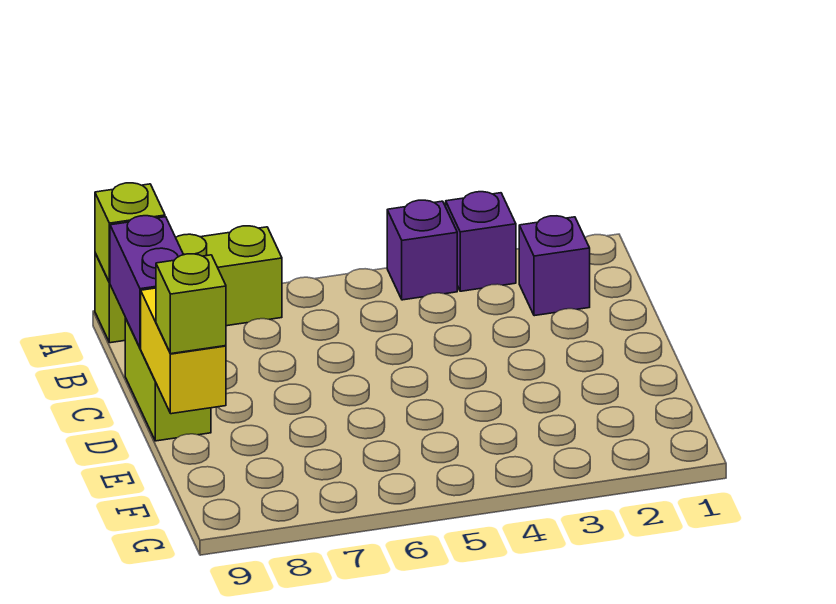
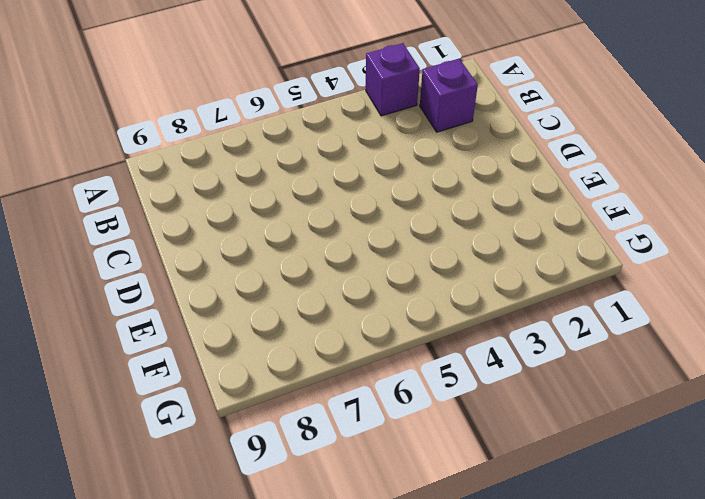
none -> purple 1x1 brick [387,200,457,300]
none -> lime 1x3 brick [95,226,282,343]

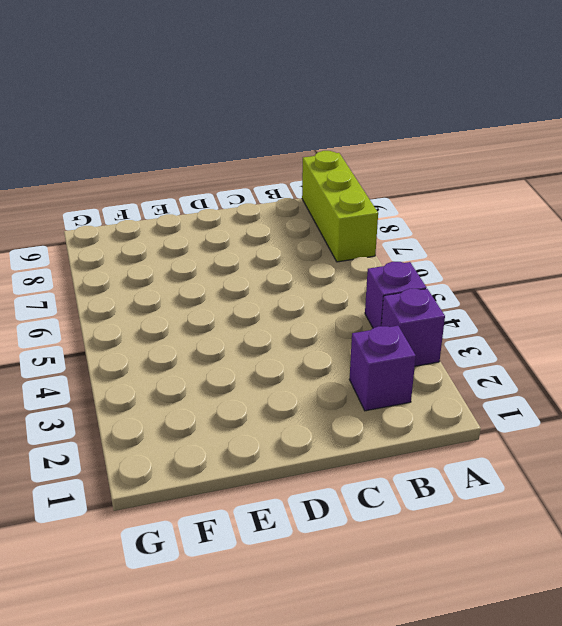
none -> lime 1x2 brick [125,318,211,441]
none -> lime 1x1 brick [95,183,165,283]

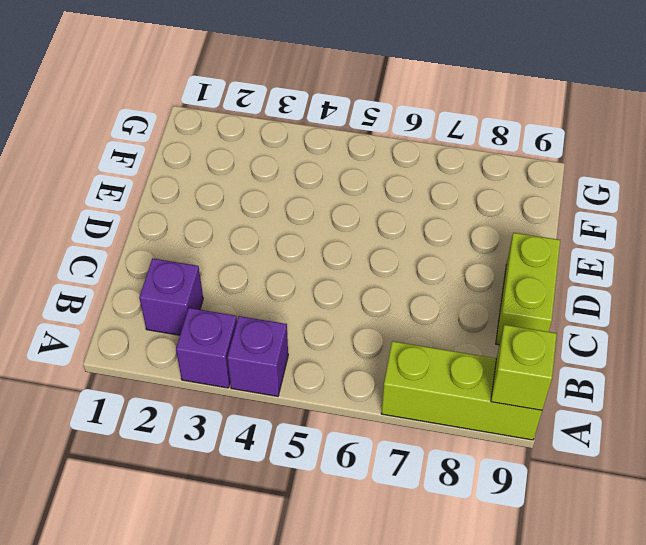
none -> purple 1x2 brick [110,216,183,348]
none -> yellow 1x2 brick [141,288,226,414]

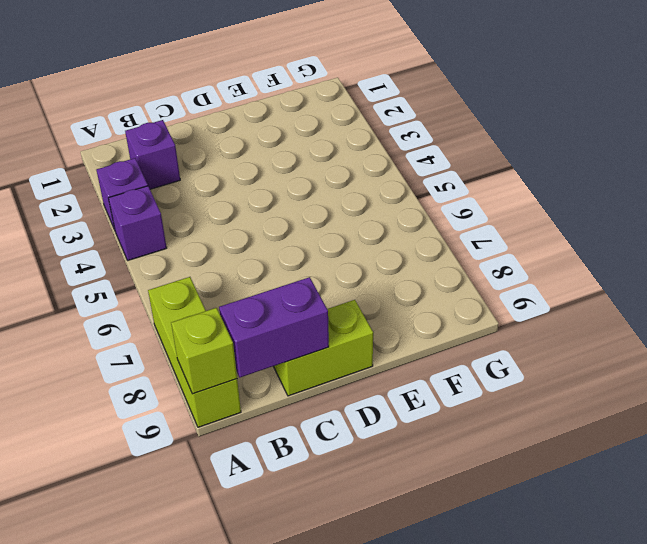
none -> yellow 1x2 brick [141,288,226,414]
none -> lime 1x1 brick [156,254,226,354]

